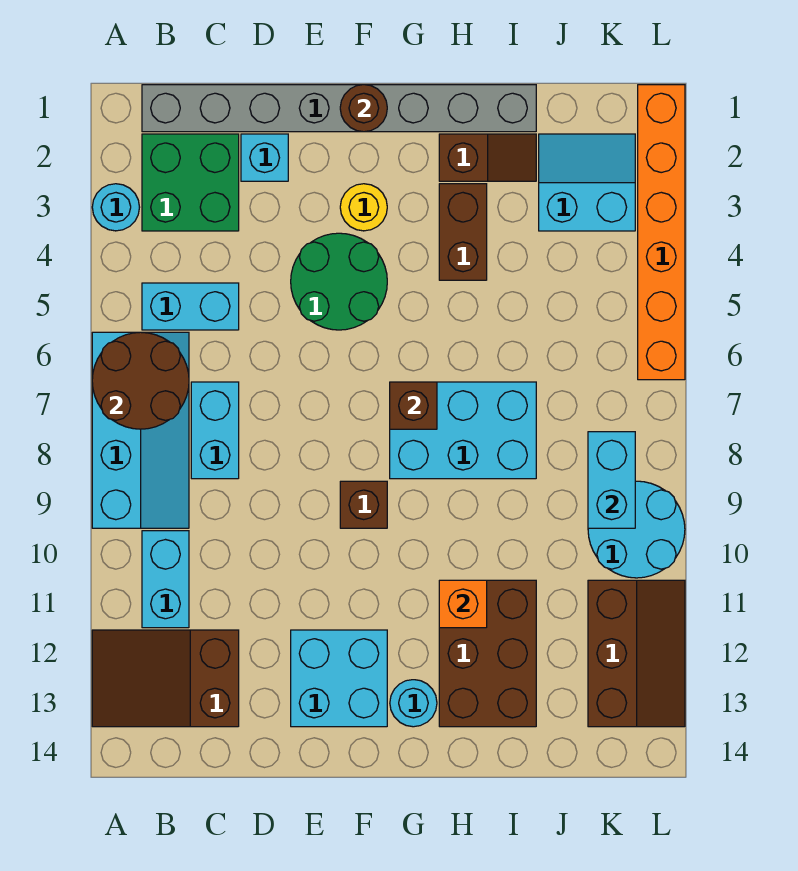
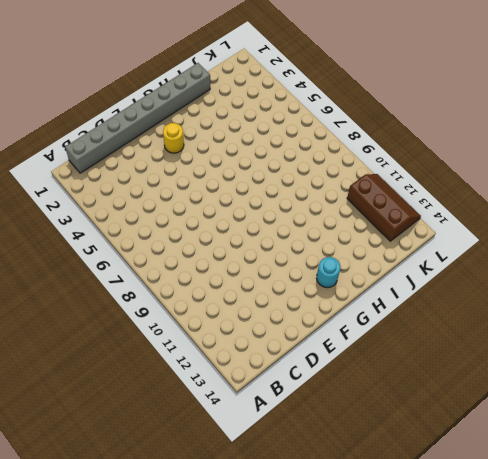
none -> cyan 1x1 round brick [92,184,140,231]
none -> cyan 2x4 slope [92,332,189,528]
none -> brown 2x3 slope [92,630,239,727]

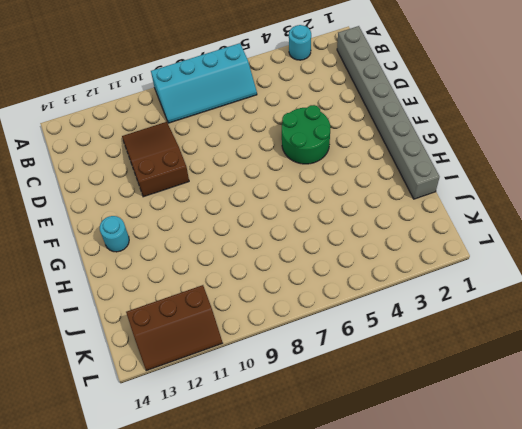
brown 2x3 slope [122,122,189,197] -> brown 2x3 slope moved to [92,630,239,727]
none -> green 2x2 brick [142,134,239,231]
none -> cyan 1x2 brick [142,283,239,330]
none -> cyan 1x2 brick [142,531,189,628]

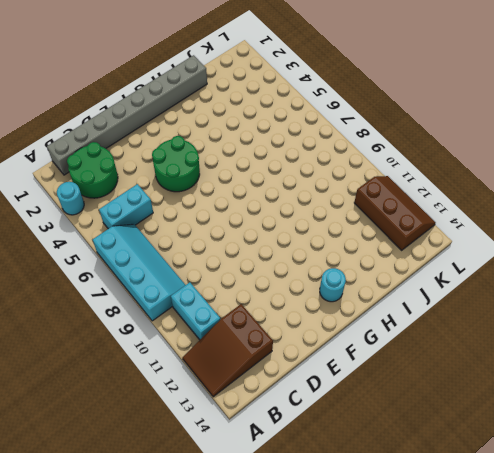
green 2x2 round brick [67,142,118,198] -> green 2x2 brick [142,134,239,231]
none -> cyan 1x2 brick [191,382,239,479]
none -> cyan 1x1 brick [241,134,288,181]
none -> cyan 2x2 brick [291,630,387,727]

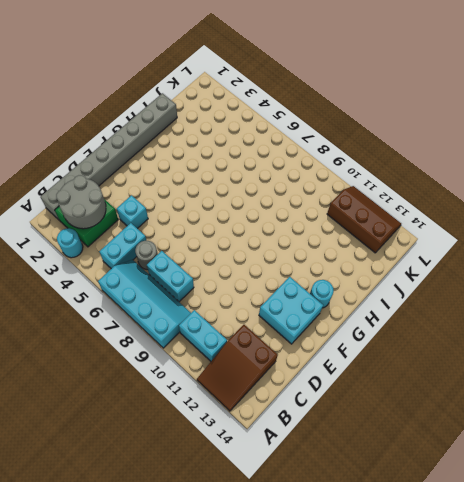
grey 2x2 round brick [56,175,106,229] -> none
grey 1x1 round brick [135,241,158,270] -> none
cyan 1x1 brick [117,195,148,229] -> cyan 1x1 brick moved to [241,134,288,181]
none -> green 2x2 round brick [291,233,387,330]
none -> yellow 1x1 round brick [340,184,387,231]
none -> brown 1x1 brick [340,481,387,528]

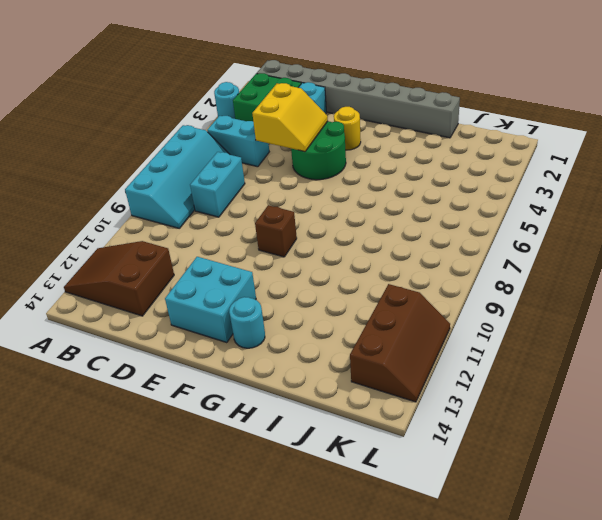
yellow 2x2 slope [252,83,328,152] -> none
none -> cyan 1x2 brick [142,531,189,628]
none -> cyan 2x3 brick [390,382,536,479]
none -> brown 1x2 slope [439,134,536,181]

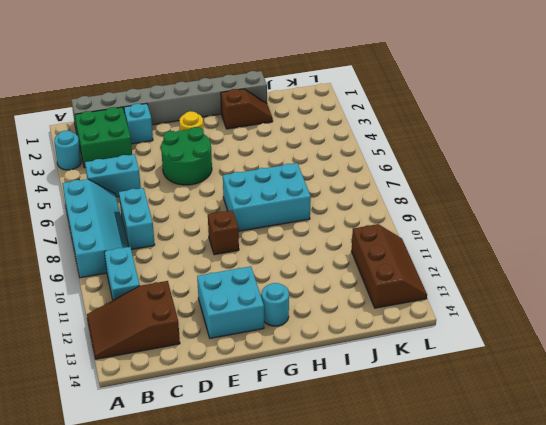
none -> brown 1x2 brick [439,184,487,280]
none -> brown 2x3 brick [439,580,536,727]
none -> cyan 2x2 slope [539,134,635,231]

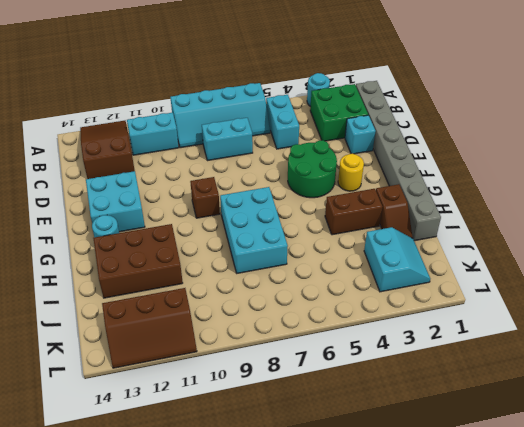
none -> cyan 2x2 round brick [588,481,685,578]
none -> orange 1x6 brick [638,85,685,380]
none -> brown 2x2 round brick [92,332,189,429]

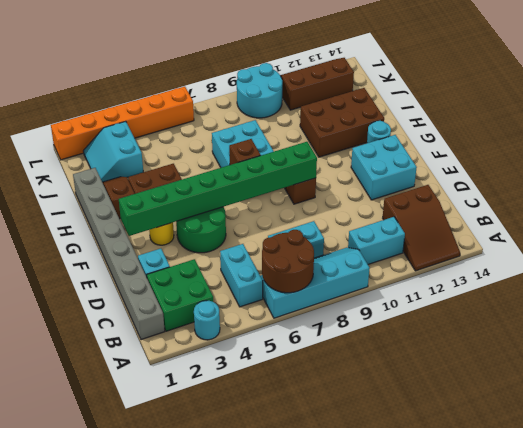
green 1x8 brick [119,142,317,236] -> none
none -> brown 1x1 round brick [340,85,387,132]
none -> orange 1x1 brick [439,580,487,628]
none -> cyan 1x2 brick [588,432,635,528]

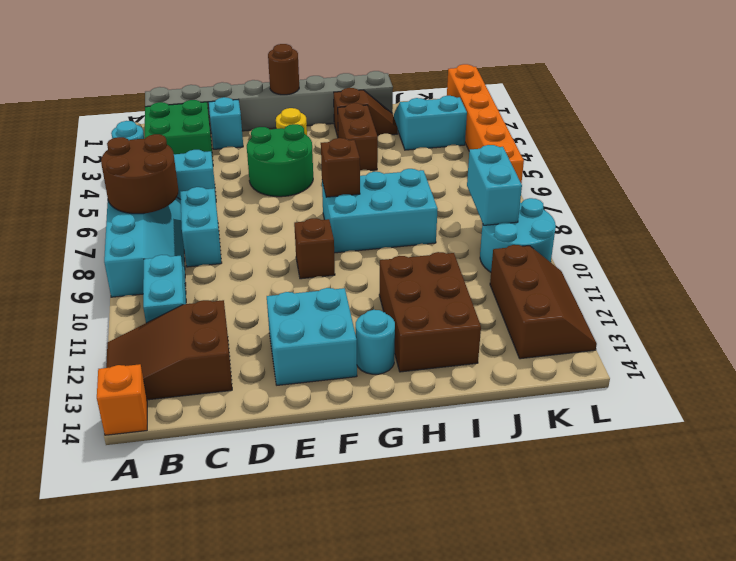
orange 1x1 brick [97,364,147,435] -> orange 1x1 brick moved to [439,580,487,628]

